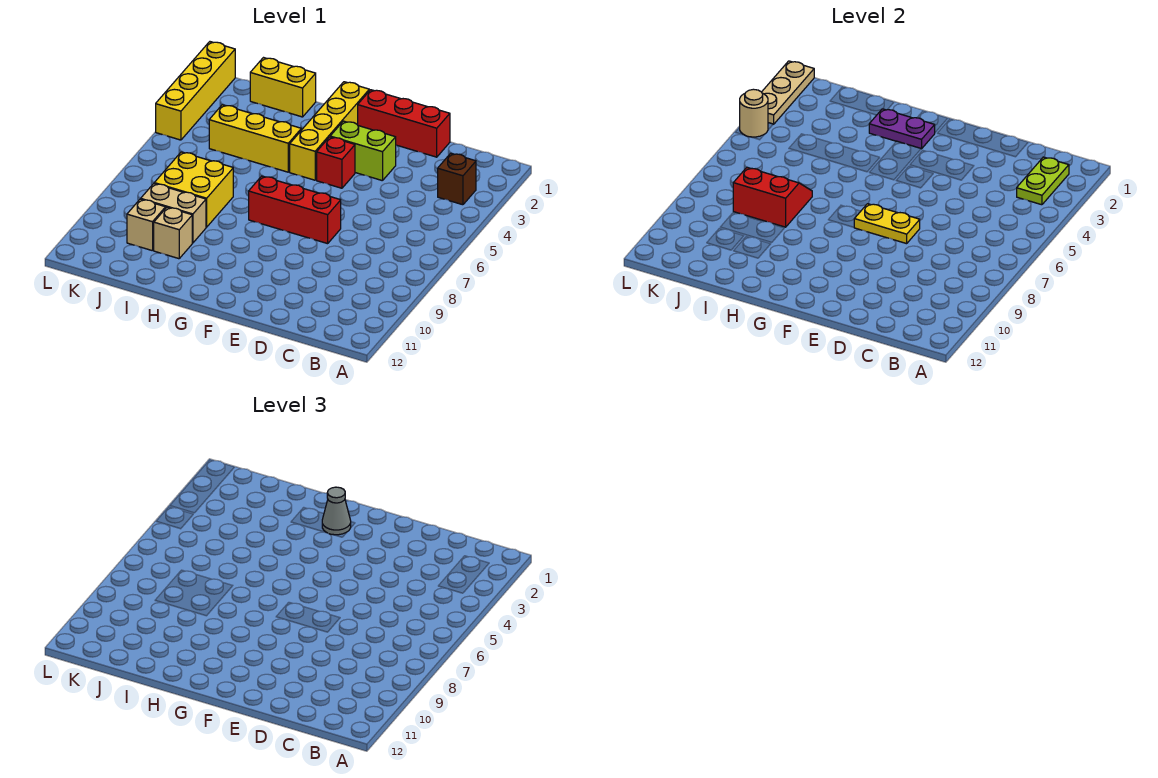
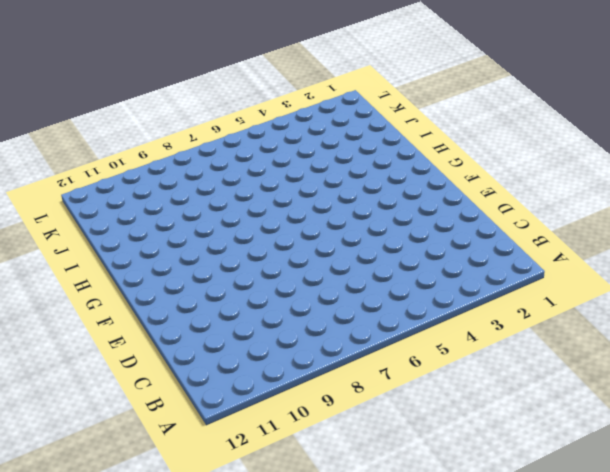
none -> brown 1x1 brick [438,153,476,205]
none -> red 1x3 brick [358,90,450,157]
none -> lime 1x2 brick [330,121,396,181]

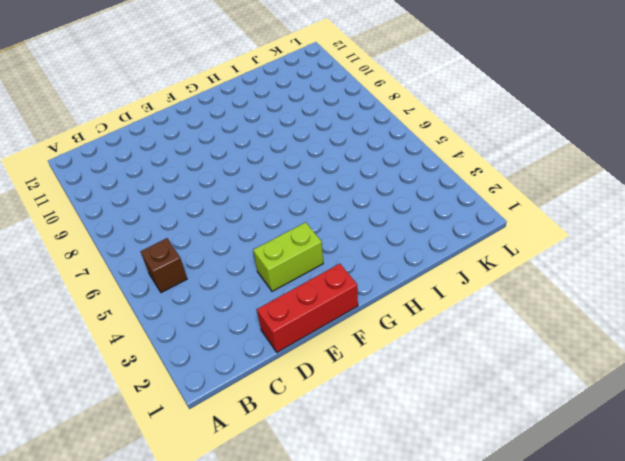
brown 1x1 brick [141,238,187,293] -> brown 1x1 brick moved to [438,153,476,205]
none -> red 1x3 brick [249,176,341,244]
none -> red 1x1 brick [317,137,355,188]
none -> yellow 1x4 brick [290,82,369,180]

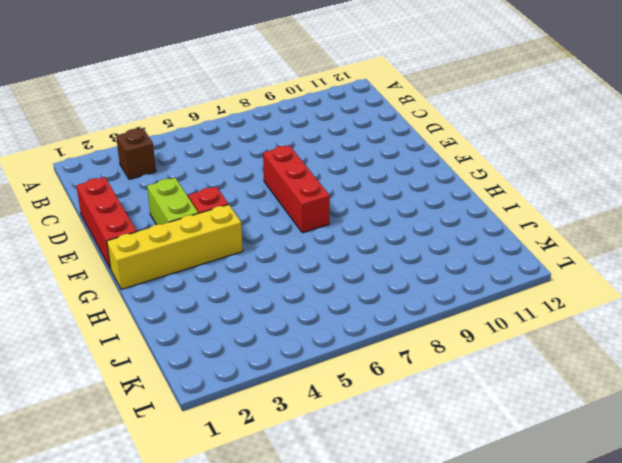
none -> yellow 1x3 brick [209,105,301,172]
none -> yellow 1x2 brick [250,58,316,117]
none -> yellow 2x2 brick [154,152,233,227]

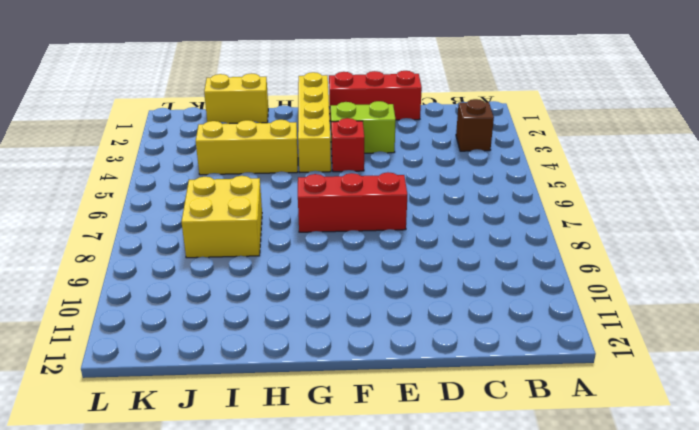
none -> tan 1x2 brick [141,184,206,243]
none -> tan 1x1 brick [154,207,192,259]
none -> tan 1x1 brick [127,199,166,251]

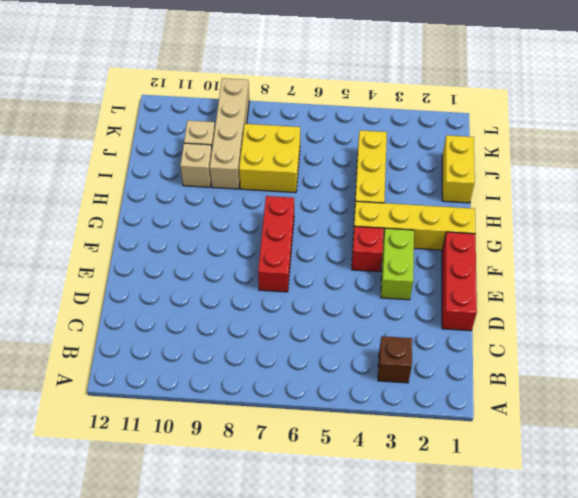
tan 1x4 brick [210,78,249,189] -> tan 1x2 brick [141,184,206,243]
none -> yellow 1x4 brick [156,42,235,140]
none -> lime 1x2 plate [1017,157,1069,205]
none -> yellow 1x2 plate [854,204,920,244]

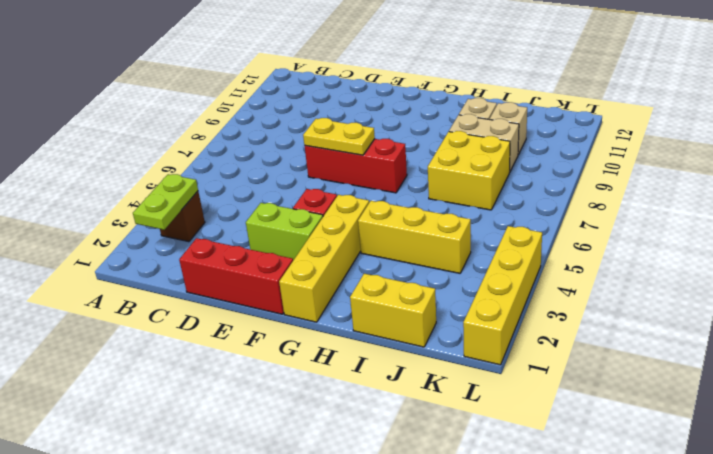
none -> purple 1x2 plate [869,109,935,149]
none -> red 2x2 slope [733,167,812,227]
none -> tan 1x3 plate [762,61,814,124]

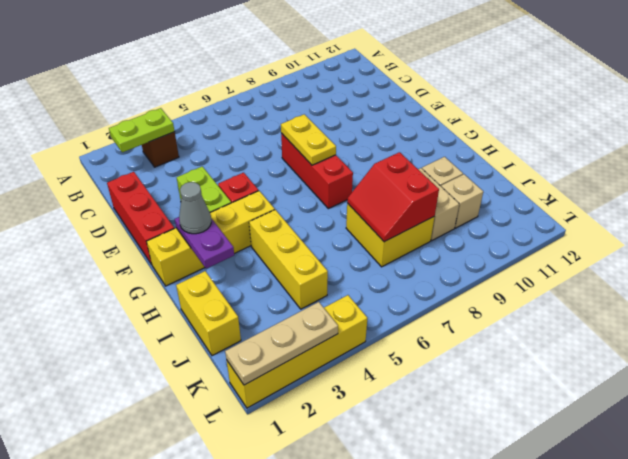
none -> tan 1x1 round brick [740,89,768,137]

